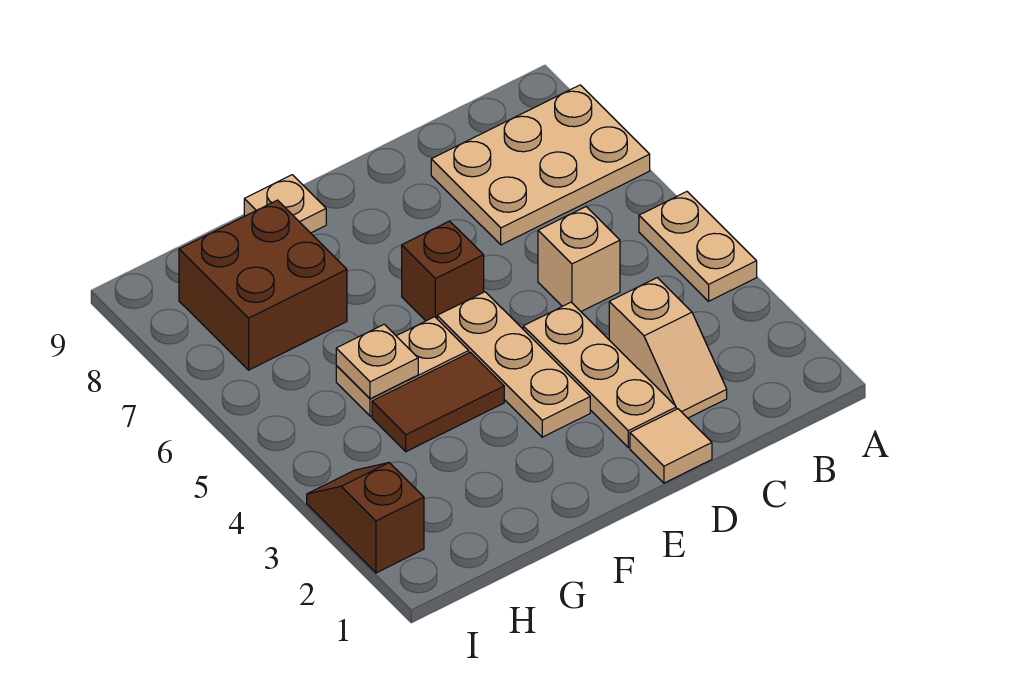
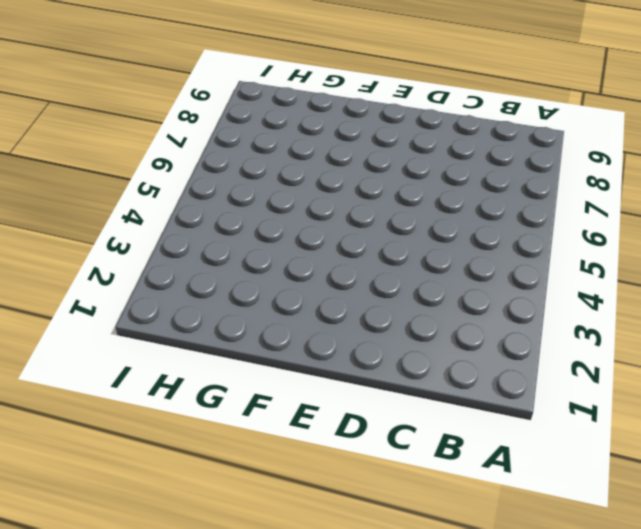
none -> tan 1x2 plate [639,192,757,301]
none -> tan 2x3 plate [431,85,650,245]
none -> tan 1x2 slope [609,278,727,418]

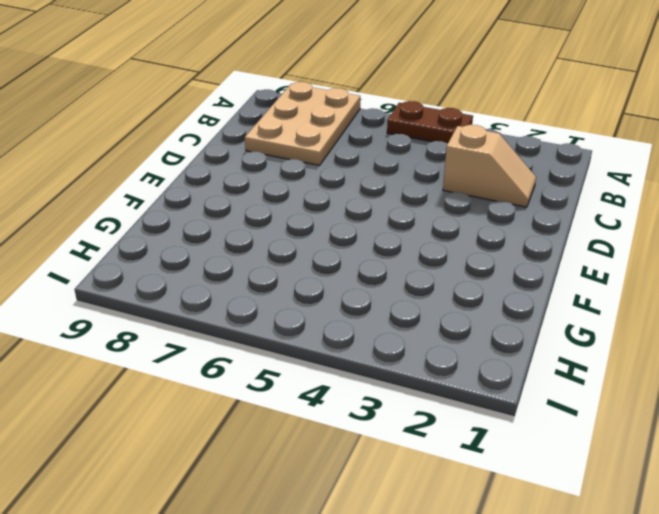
brown 1x2 plate [387,101,473,143] -> tan 1x2 plate [639,192,757,301]
none -> tan 1x1 brick [538,207,620,311]
none -> tan 1x1 tile [630,409,712,483]
none -> tan 1x3 plate [523,302,676,448]

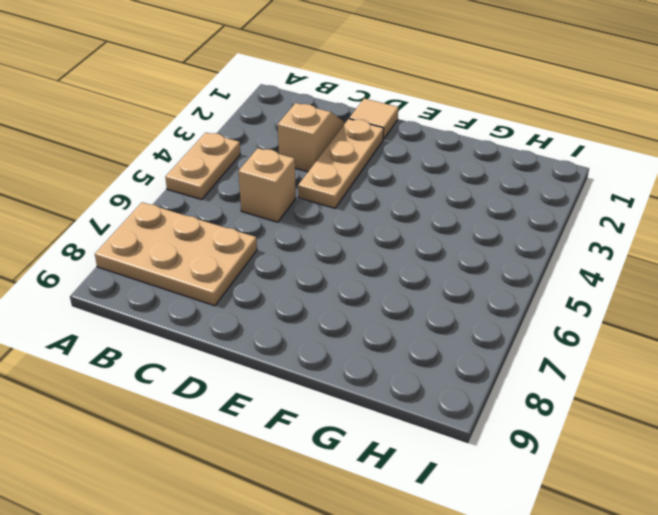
none -> tan 1x3 plate [437,292,590,437]
none -> brown 1x1 brick [402,221,484,321]
none -> brown 1x2 tile [372,352,504,452]

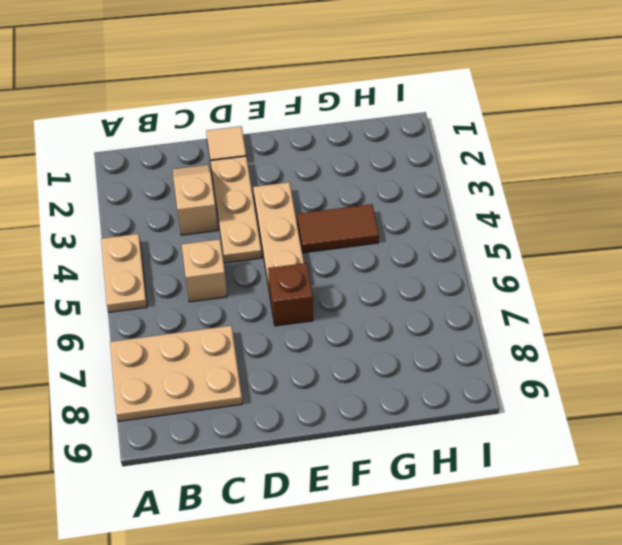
none -> tan 1x2 plate [336,317,469,416]
none -> tan 1x1 plate [244,175,326,233]
none -> brown 2x2 brick [179,200,347,370]

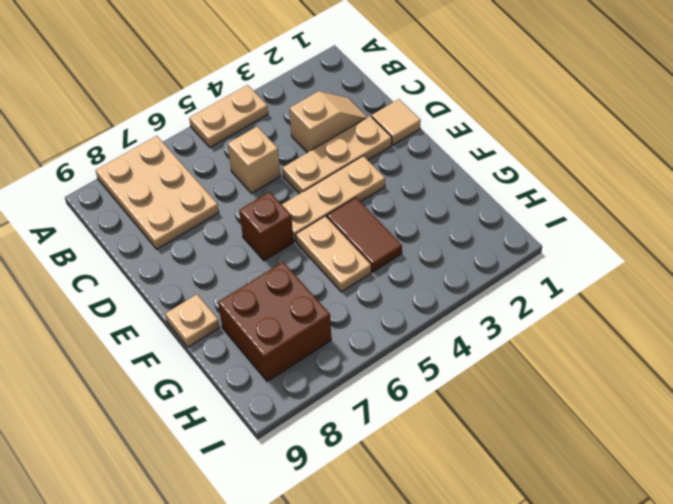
none -> brown 1x2 slope [307,463,424,573]
none -> tan 1x1 plate [336,324,418,399]

